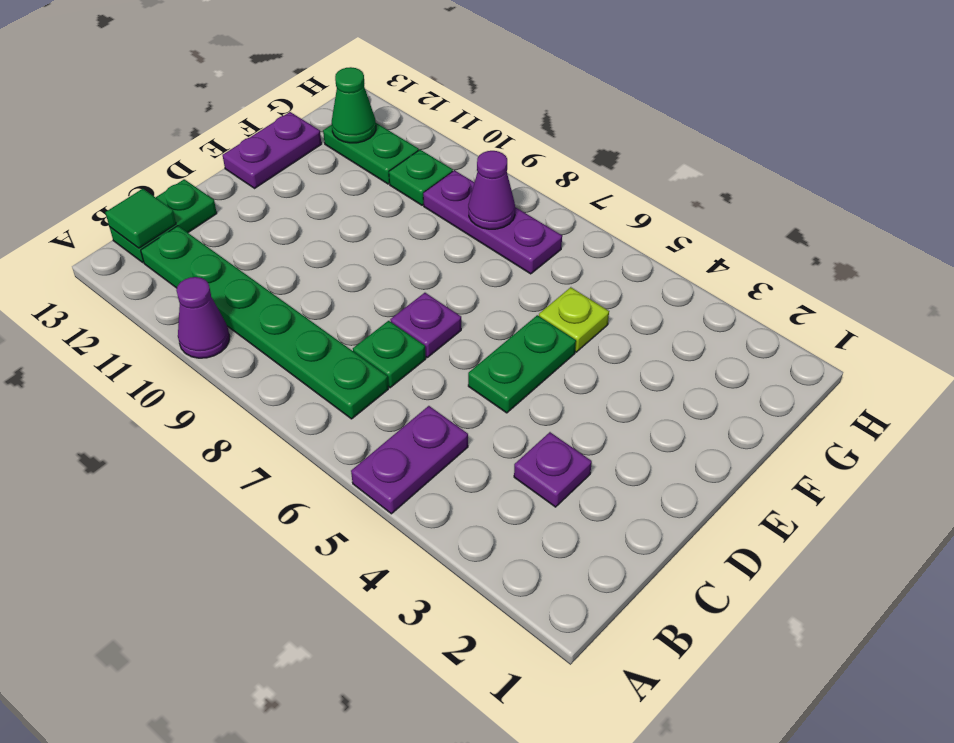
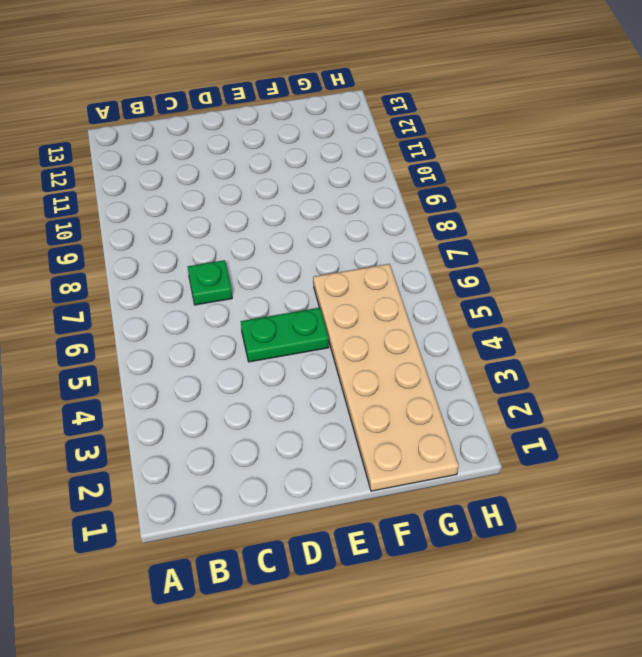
tan 2x6 plate [313,264,459,491] -> lime 1x1 plate [539,287,609,352]
none -> purple 1x2 plate [351,406,468,514]
none -> purple 1x1 cone [176,277,230,358]
none -> green 1x6 plate [141,226,388,419]

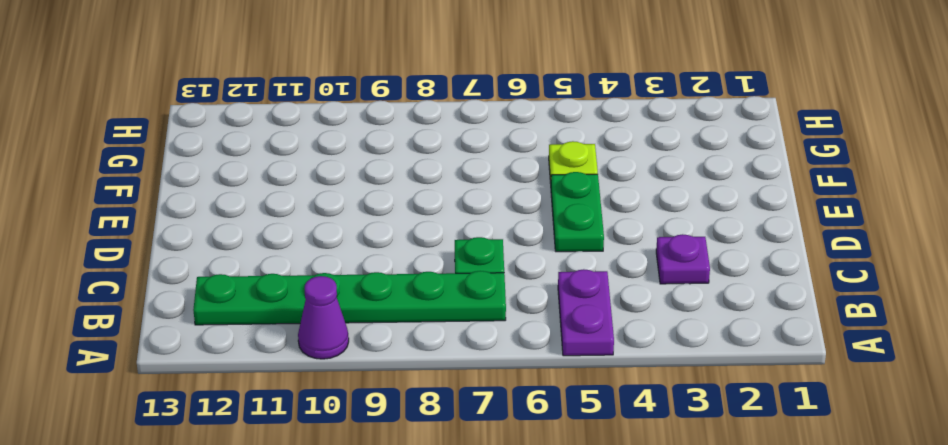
none -> green 1x2 plate [110,179,217,262]
none -> purple 1x1 plate [390,293,461,357]
none -> purple 1x2 plate [223,112,321,188]

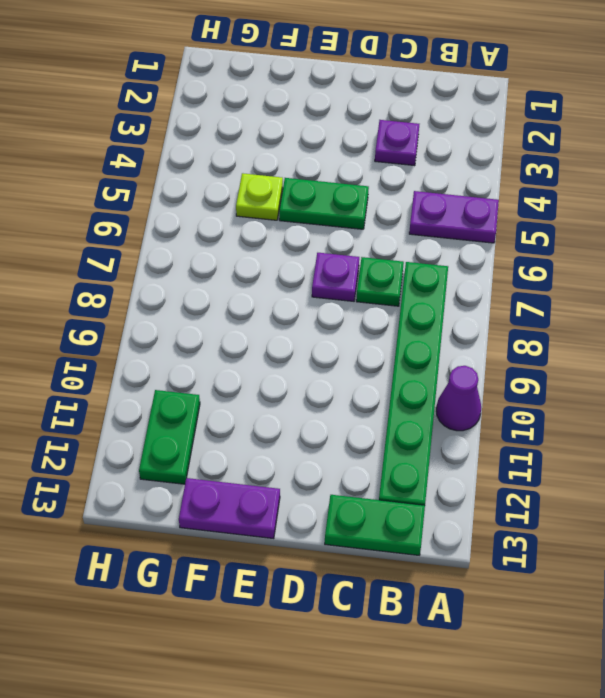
none -> purple 1x3 plate [423,170,562,274]
none -> green 1x1 plate [389,150,453,205]
none -> green 1x1 tile [105,189,176,248]

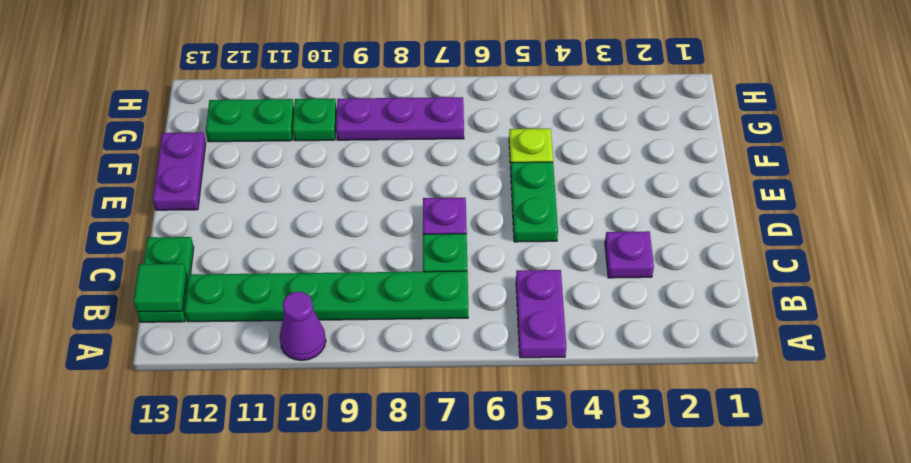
none -> purple 1x1 cone [468,151,515,229]
none -> green 1x1 cone [332,67,376,143]

